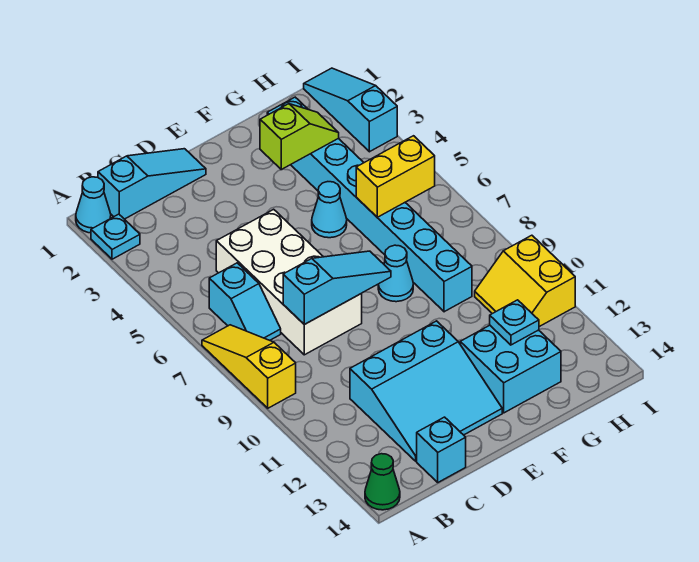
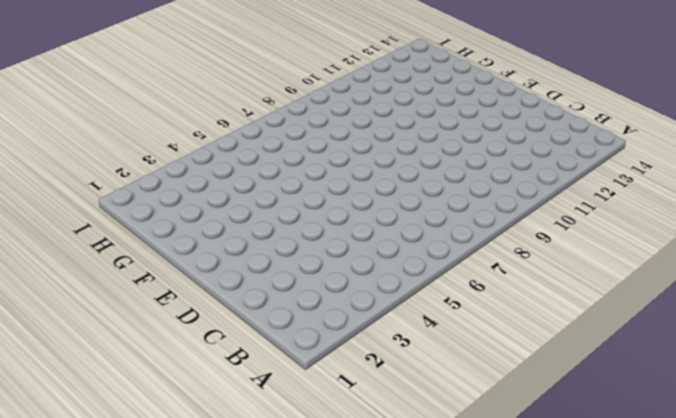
none -> cyan 1x1 cone [76,177,111,233]
none -> cyan 1x1 plate [91,214,140,259]
none -> yellow 1x3 slope [202,325,296,408]

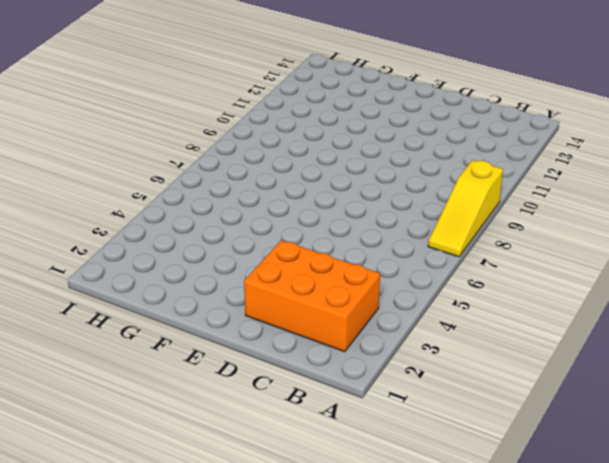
orange 2x3 brick [244,240,380,352] -> none
none -> cyan 1x1 cone [76,177,111,233]
none -> cyan 1x1 plate [91,214,140,259]
none -> green 1x1 cone [365,454,400,510]

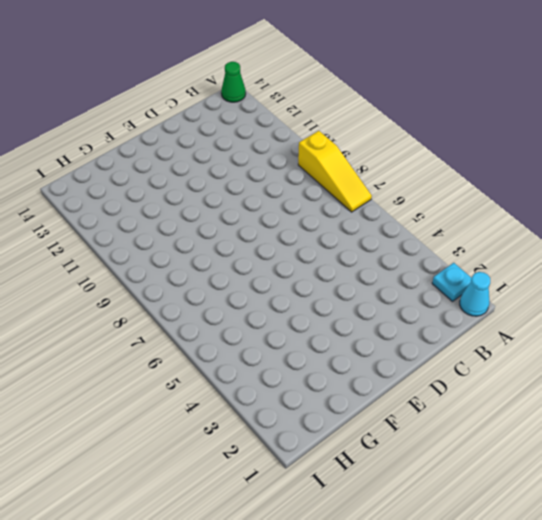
none -> cyan 1x3 slope [98,149,206,219]
none -> cyan 1x2 slope [209,263,281,340]
none -> white 2x4 brick [216,209,362,355]

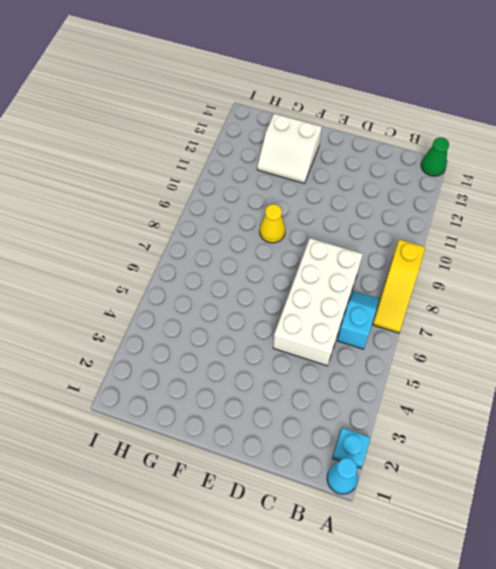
yellow 1x1 cone [260,204,285,243] -> none
white 2x2 slope [257,114,322,183] -> cyan 2x2 brick [460,325,561,413]
none -> cyan 1x3 slope [98,149,206,219]
none -> cyan 3x3 slope [350,321,502,461]
none -> cyan 1x1 brick [417,417,466,482]

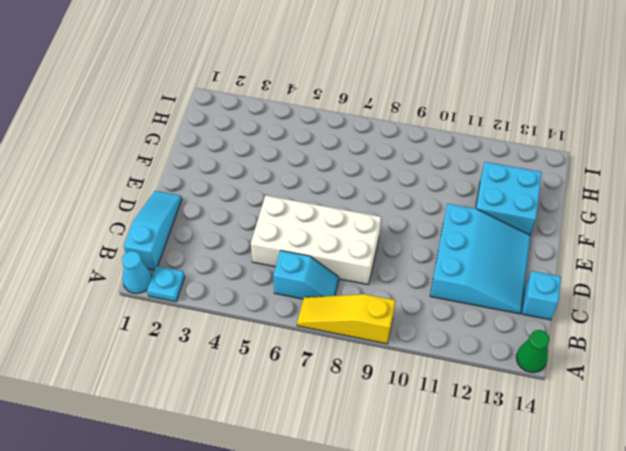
none -> cyan 1x1 cone [312,182,347,238]
none -> cyan 1x1 cone [378,245,413,302]
none -> cyan 1x8 brick [267,97,472,312]

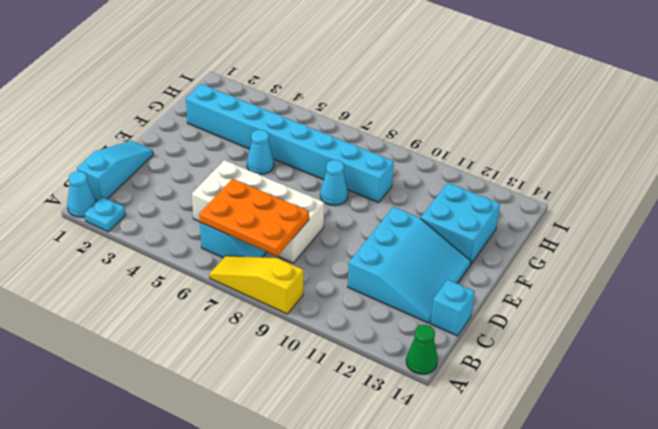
orange 2x3 plate [199,179,309,256] -> cyan 1x3 slope [283,251,391,324]
none -> yellow 2x2 slope [475,235,575,327]
none -> cyan 1x3 slope [304,68,397,152]
none -> lime 1x2 slope [260,104,339,170]

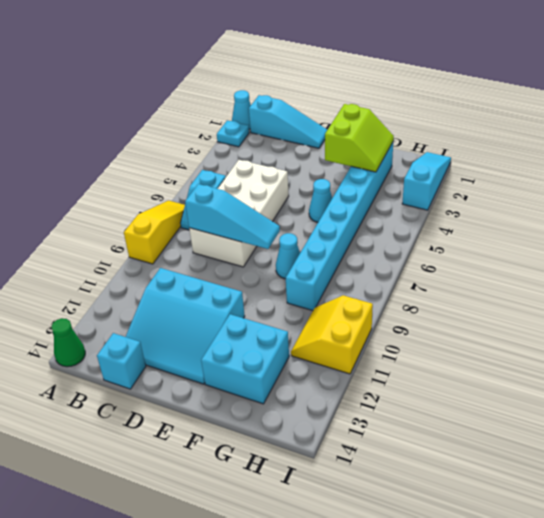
lime 2x2 slope [325,104,394,172] -> lime 1x2 slope [260,104,339,170]
none -> yellow 1x2 brick [356,136,435,217]
none -> cyan 1x1 plate [490,300,539,345]

